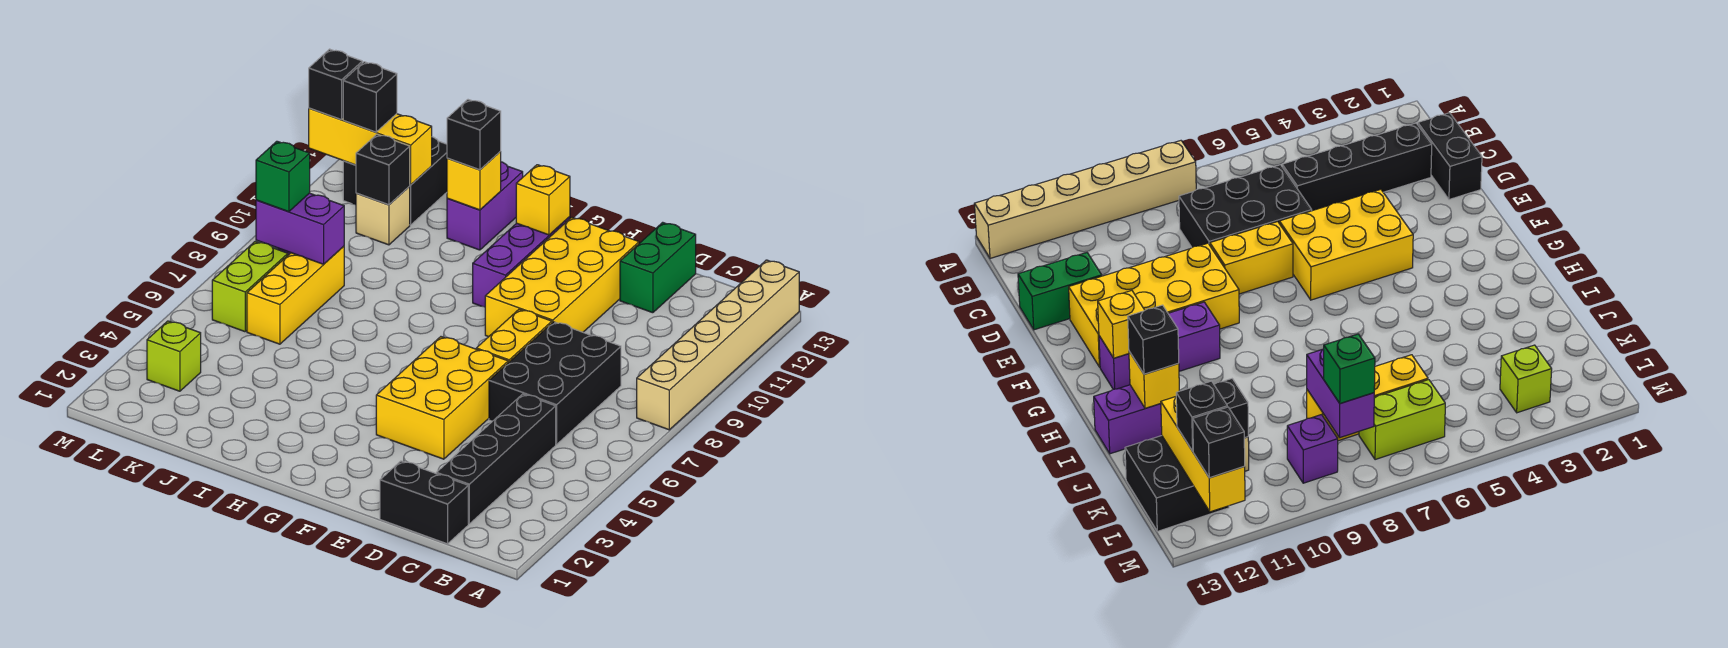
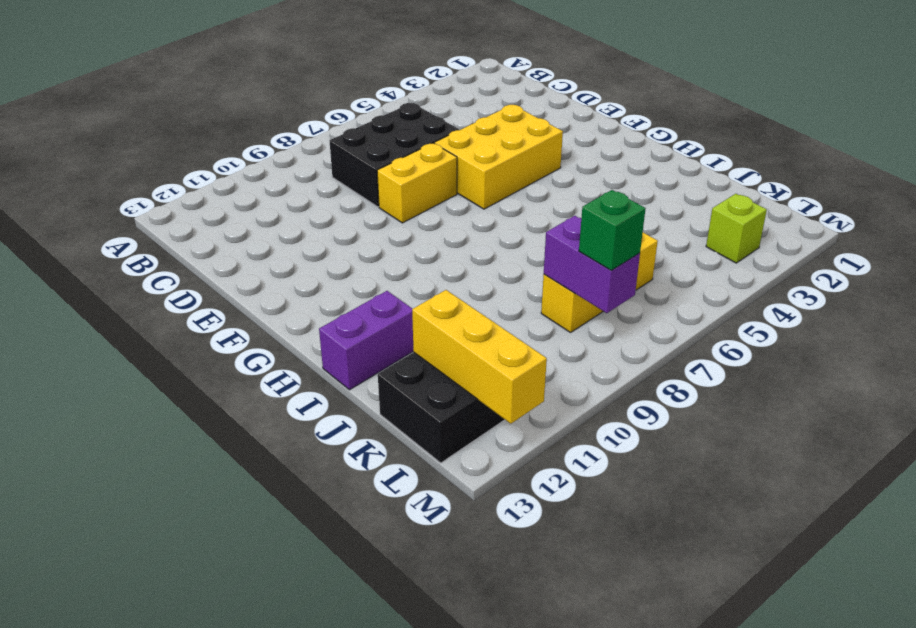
none -> tan 1x6 brick [637,260,799,430]
none -> black 1x2 brick [380,461,468,544]
none -> black 1x4 brick [437,394,556,524]

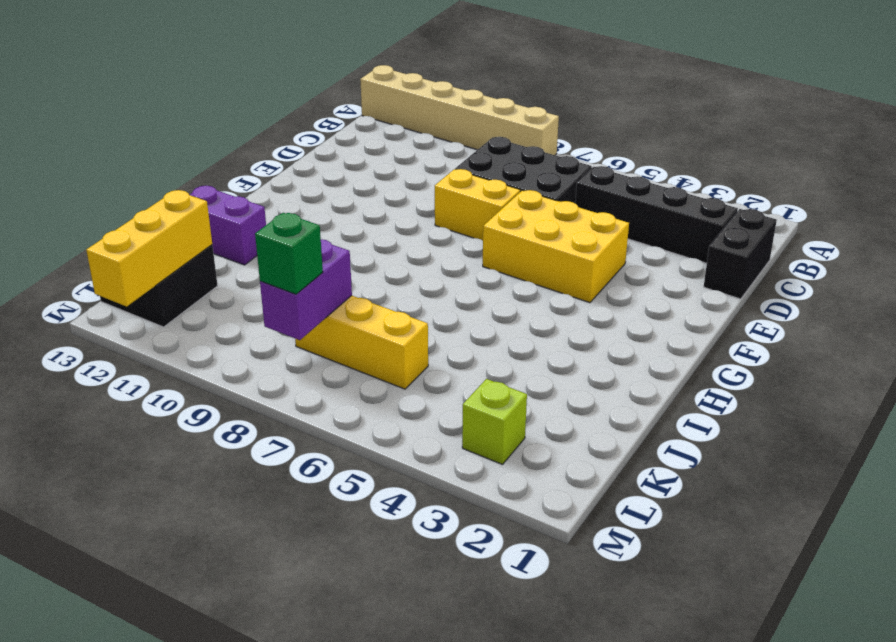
none -> green 1x2 brick [620,222,696,313]
none -> yellow 2x4 brick [485,217,639,337]
none -> purple 1x3 brick [473,217,570,307]

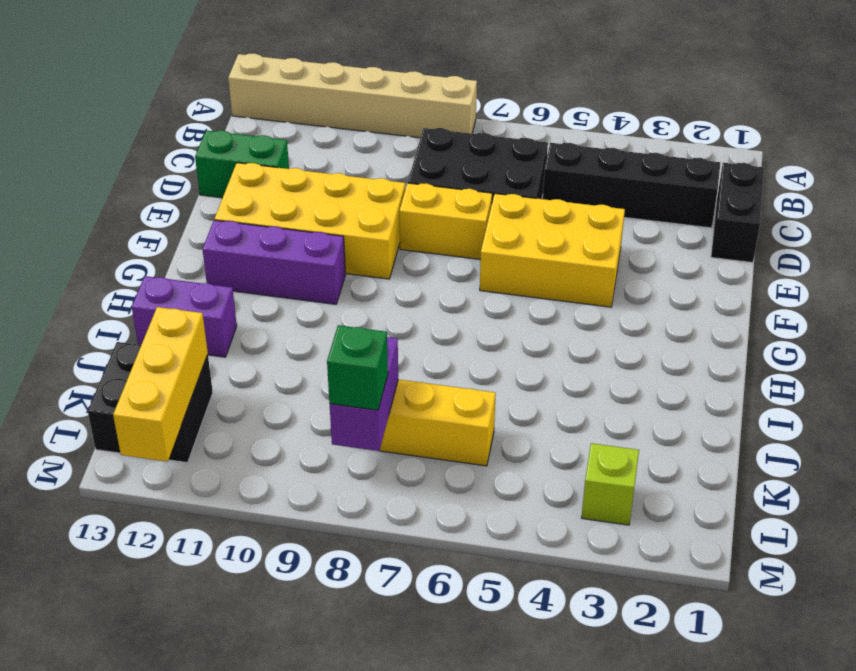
none -> tan 1x1 brick [356,187,410,245]
none -> lime 1x2 brick [212,242,288,332]
none -> purple 1x1 brick [1287,415,1338,483]

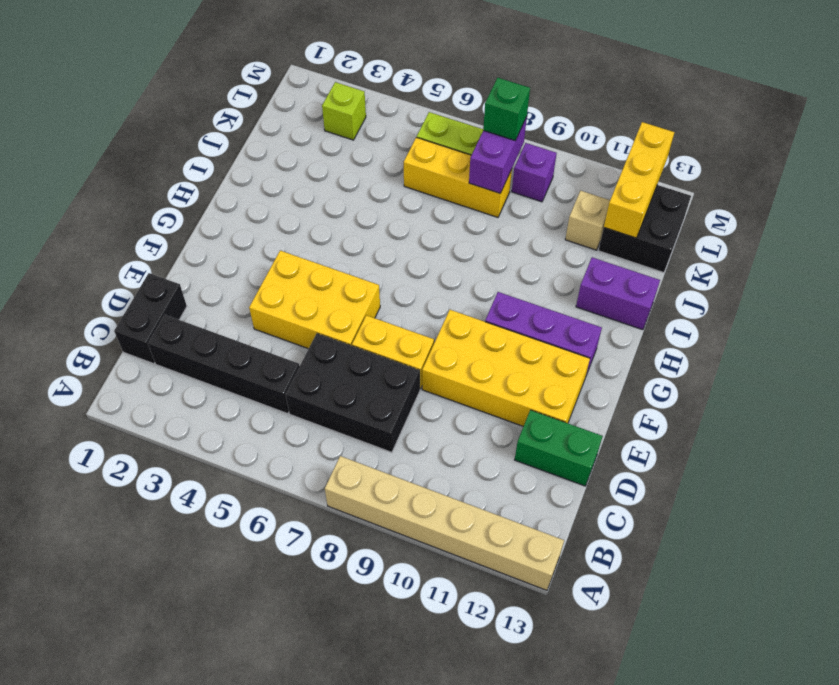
none -> yellow 1x1 brick [516,165,570,235]
none -> yellow 1x1 brick [447,151,501,210]
none -> black 1x1 brick [356,134,410,205]

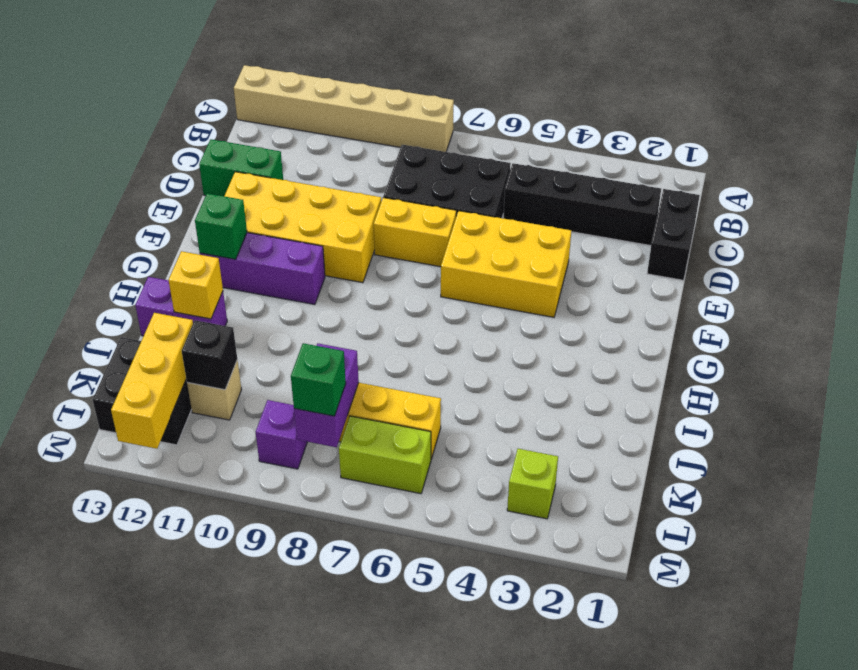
green 1x1 brick [195,194,247,259] -> yellow 1x1 brick [516,165,570,235]
none -> black 1x1 brick [447,100,501,170]
none -> black 1x1 brick [343,62,397,132]
none -> black 1x1 brick [309,49,362,120]

